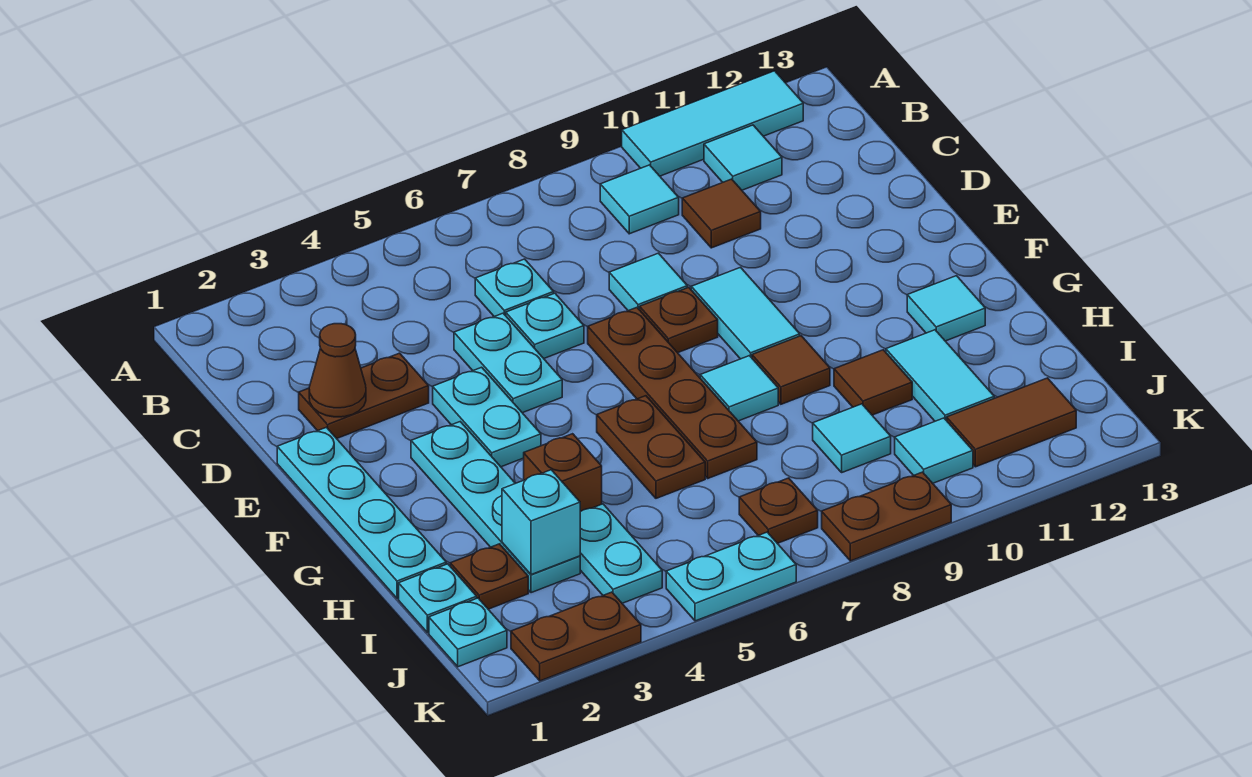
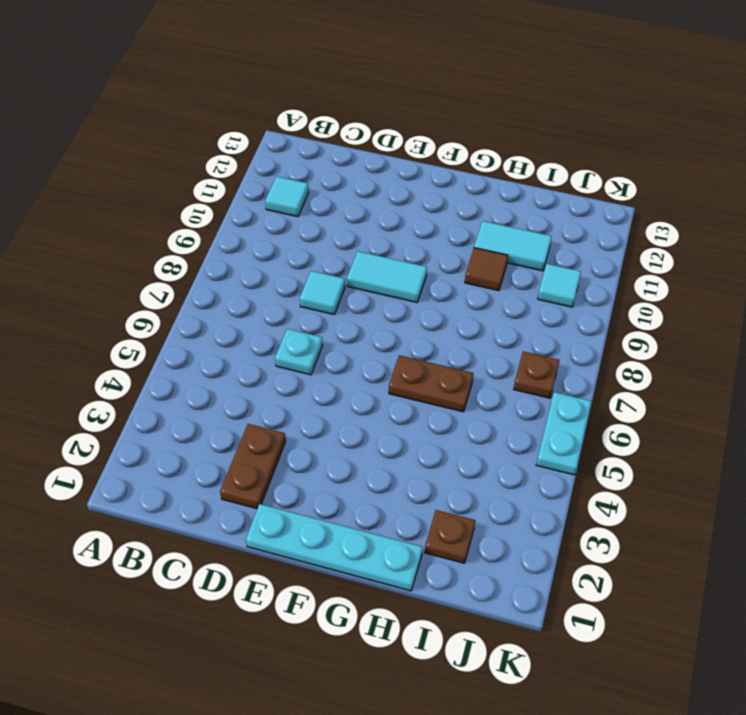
none -> cyan 1x3 tile [622,71,803,176]
none -> cyan 1x1 tile [600,165,679,234]
none -> cyan 1x1 plate [475,259,554,317]
none -> brown 1x1 tile [682,179,761,248]

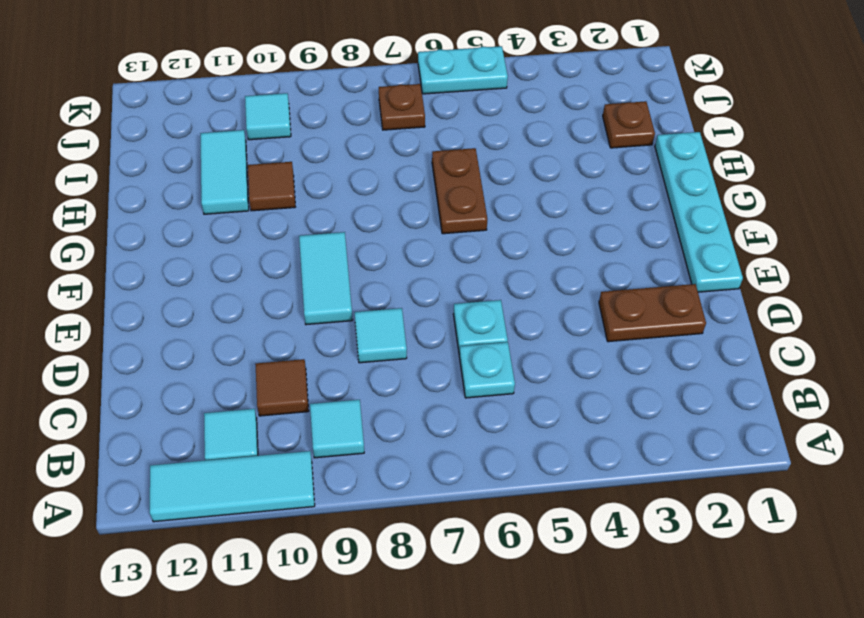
none -> cyan 1x2 plate [454,313,562,413]
none -> cyan 1x2 plate [433,367,541,467]
none -> brown 1x4 plate [588,308,757,478]
none -> brown 1x1 plate [640,287,718,353]

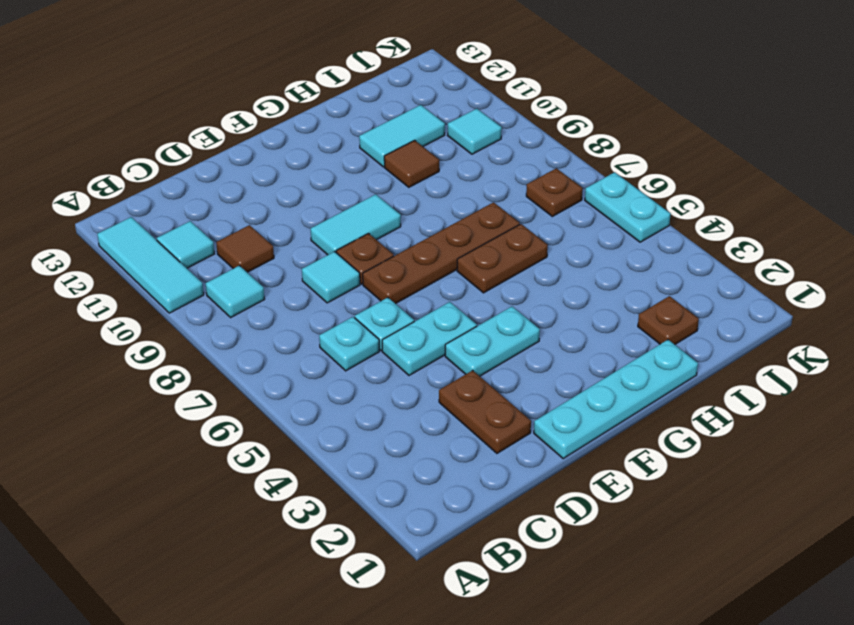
none -> cyan 1x4 plate [411,422,580,593]
none -> cyan 1x1 tile [700,356,778,421]
none -> brown 1x1 tile [752,336,830,404]
none -> cyan 1x1 tile [907,276,985,341]

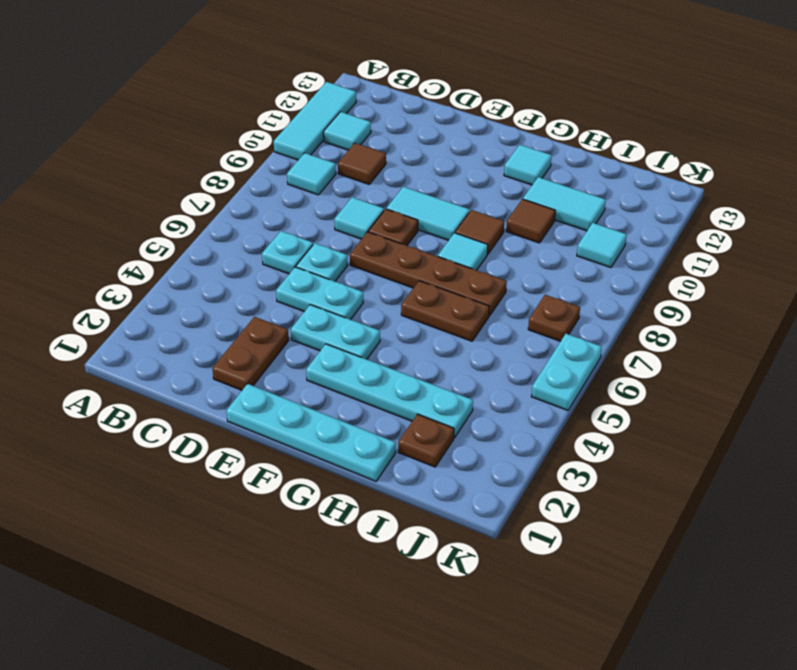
none -> brown 1x1 brick [524,434,602,512]
none -> cyan 1x1 plate [399,564,477,633]
none -> cyan 1x2 plate [580,504,662,603]
none -> cyan 1x1 tile [813,404,891,472]

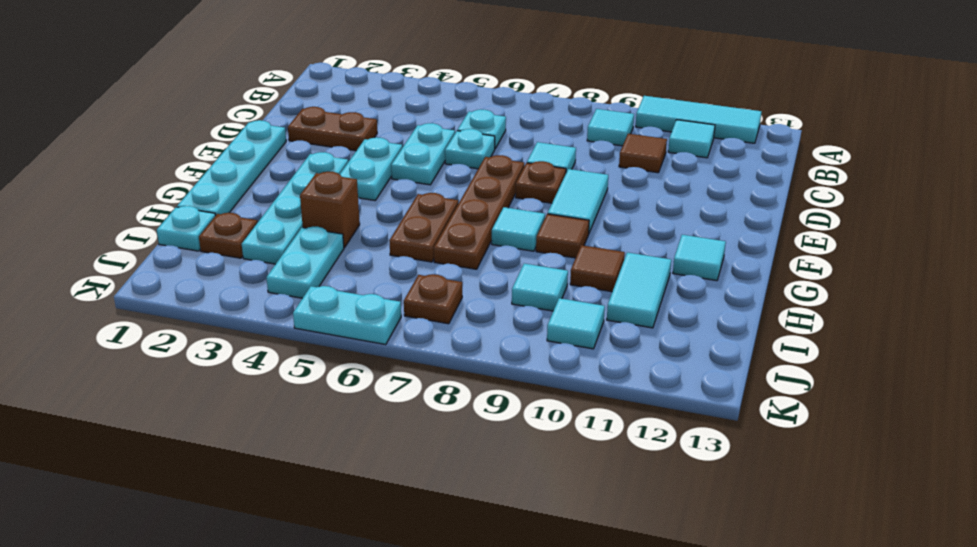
none -> cyan 1x1 plate [429,598,507,667]
none -> brown 1x2 tile [947,378,1076,467]
none -> brown 1x2 plate [511,592,641,681]
none -> brown 1x2 plate [822,472,951,561]

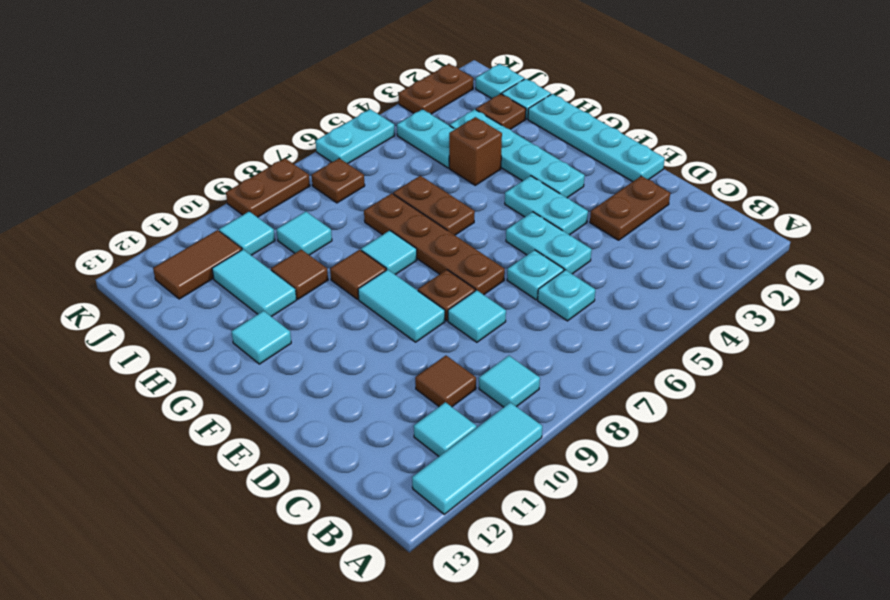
none -> brown 1x1 cone [309,324,366,417]
none -> cyan 1x1 brick [502,470,580,575]

